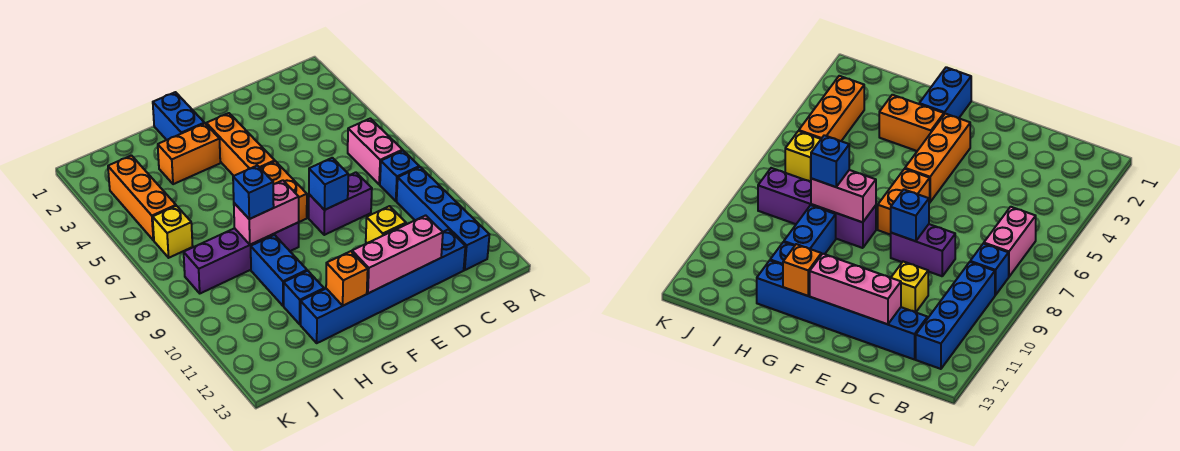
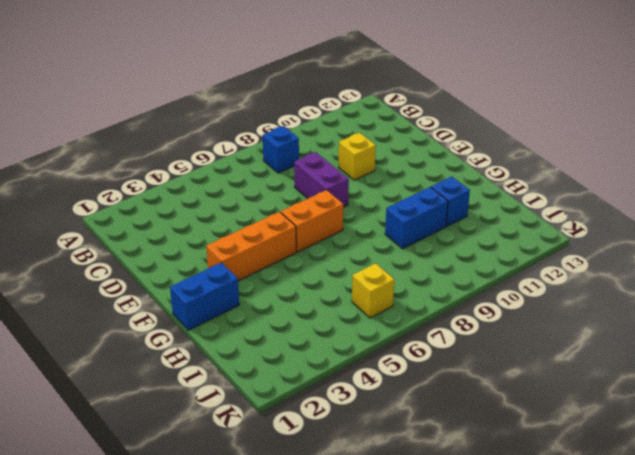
none -> pink 1x2 brick [348,118,403,184]
none -> blue 1x4 brick [397,167,489,270]
none -> blue 1x6 brick [301,229,465,343]

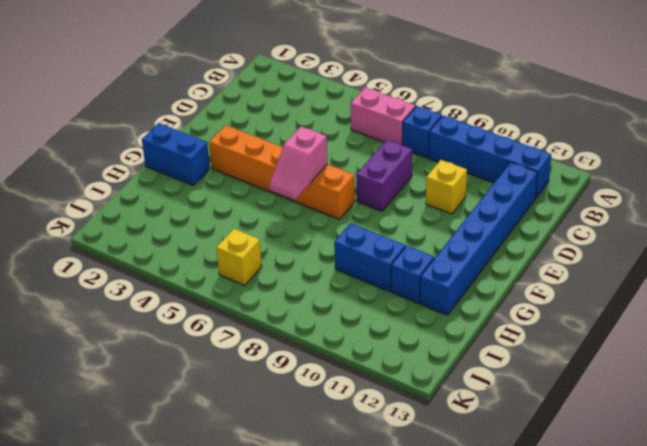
pink 1x2 slope [269,126,327,199] -> none
none -> orange 1x2 brick [158,123,220,184]
none -> purple 1x4 brick [184,222,299,293]
none -> orange 1x3 brick [108,156,176,240]

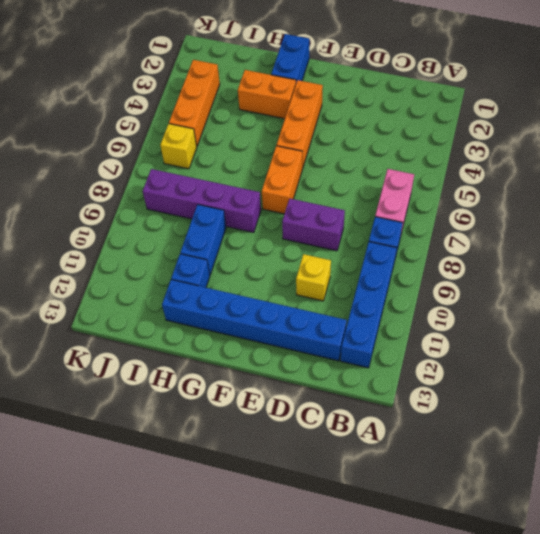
none -> pink 1x3 brick [352,215,443,293]
none -> blue 1x1 brick [309,158,348,210]
none -> pink 1x2 brick [234,180,299,245]

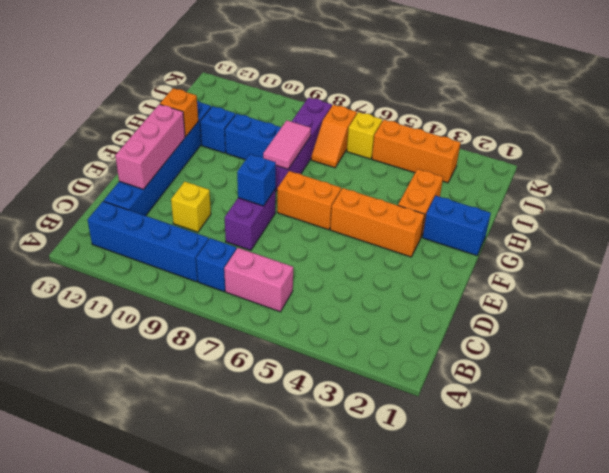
pink 1x2 tile [263,120,311,169] -> pink 1x2 brick [234,180,299,245]
orange 1x2 slope [311,105,357,168] -> none
none -> blue 1x1 brick [233,165,274,219]

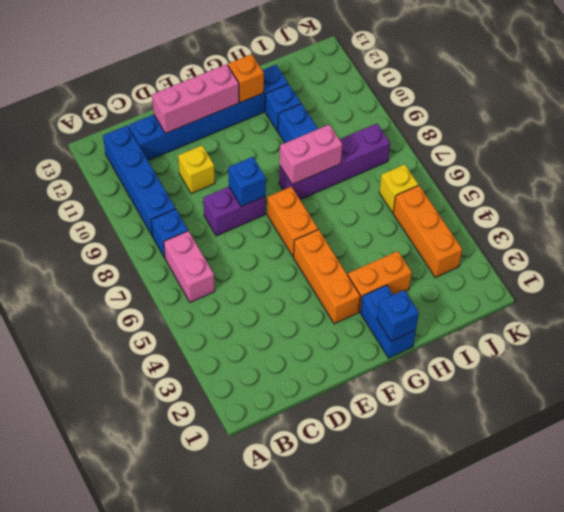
blue 1x1 brick [377,290,419,341] -> blue 1x1 brick moved to [233,165,274,219]

